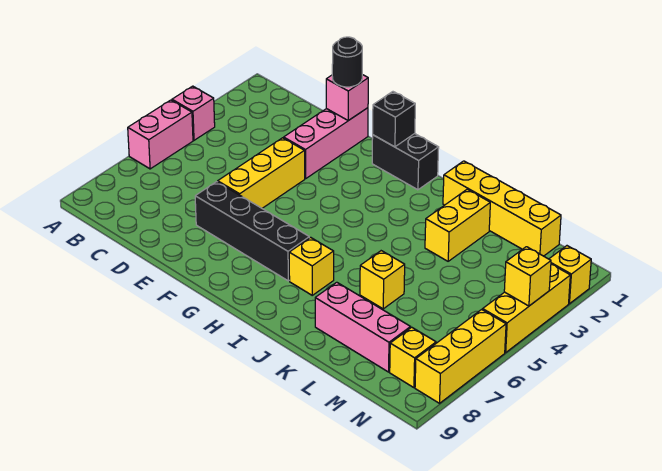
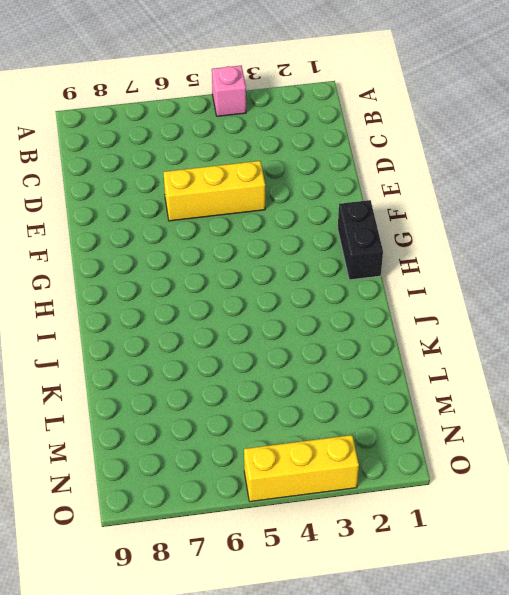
none -> pink 1x2 brick [128,100,193,169]
none -> pink 1x3 brick [284,108,368,179]
none -> black 1x4 brick [195,182,309,281]

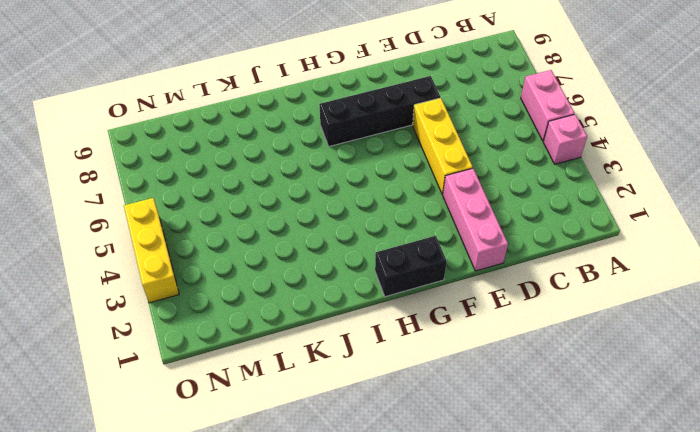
none -> yellow 1x1 brick [289,237,334,295]
none -> yellow 1x4 brick [443,161,561,256]
none -> yellow 1x2 brick [425,189,490,261]

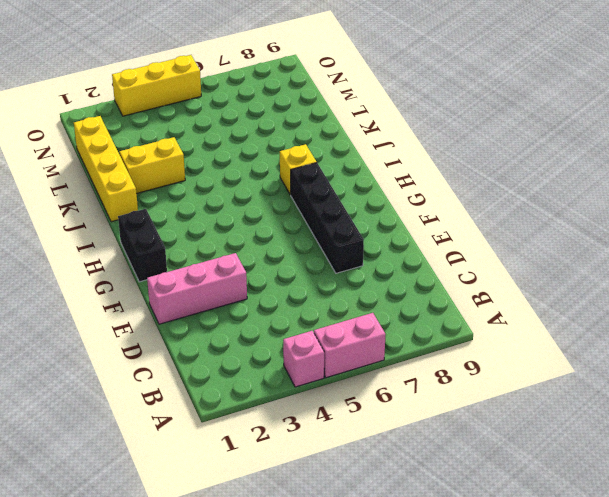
none -> yellow 1x3 brick [218,138,305,208]
none -> yellow 1x1 brick [360,251,405,309]
none -> pink 1x3 brick [315,282,410,372]

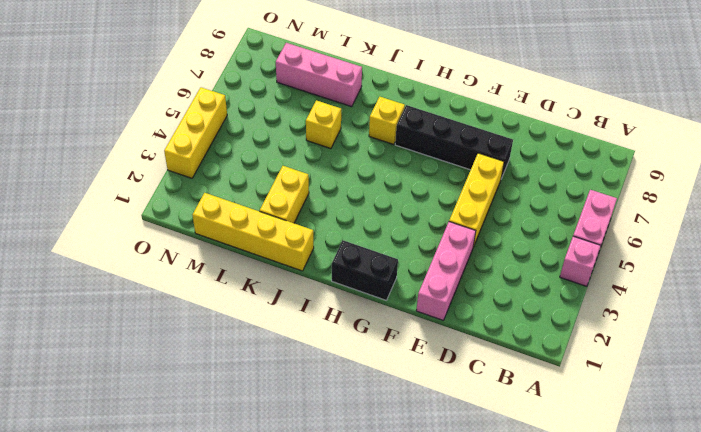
none -> yellow 1x1 brick [390,327,436,388]
none -> yellow 1x1 brick [549,246,591,304]
none -> yellow 1x3 brick [415,310,506,403]

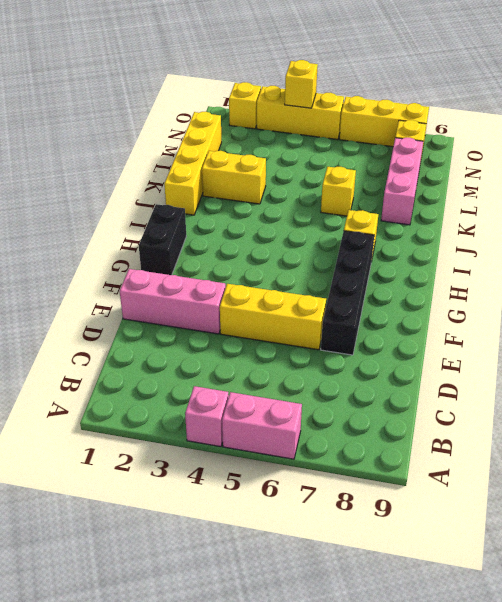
none -> pink 1x1 brick [326,75,368,120]
none -> black 1x1 brick [373,92,415,147]
none -> black 1x1 round brick [332,37,362,87]

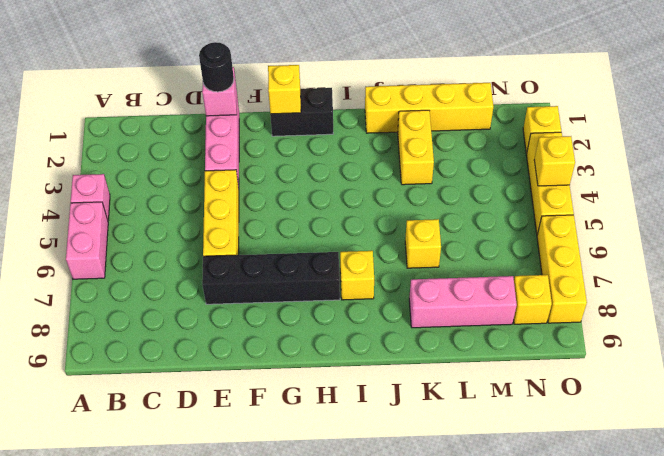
yellow 1x1 brick [268,65,301,114] -> black 1x1 brick [373,92,415,147]

